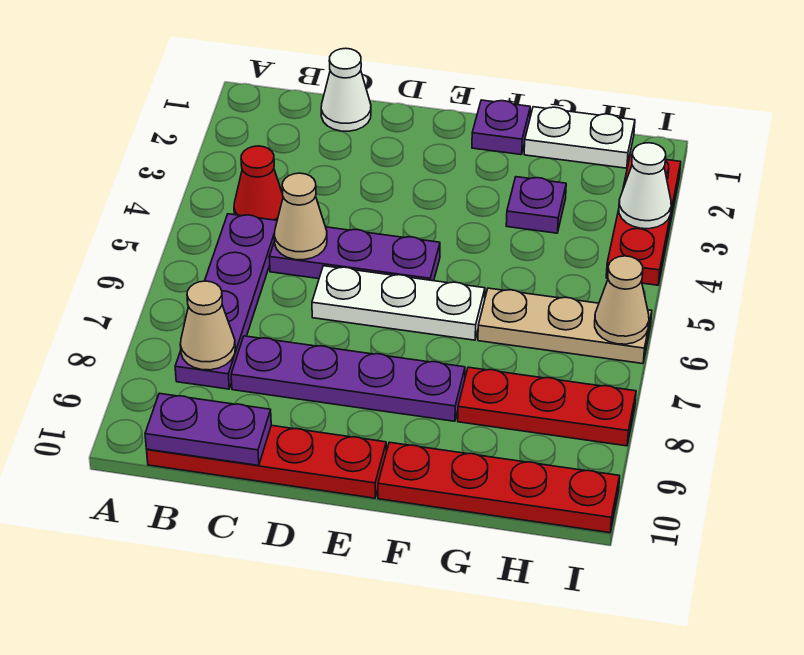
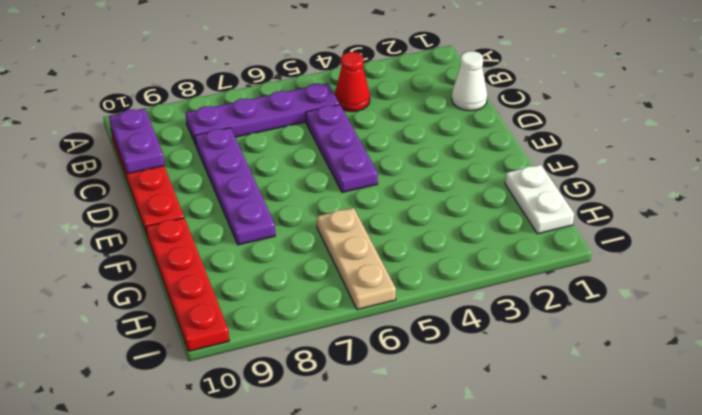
none -> white 1x3 plate [312,266,485,340]
none -> purple 1x1 plate [472,100,530,155]
none -> purple 1x1 plate [506,177,566,233]

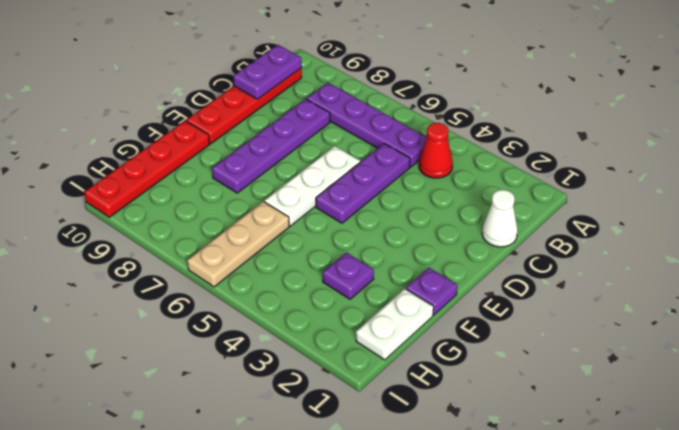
none -> red 1x3 plate [458,367,636,446]
none -> red 1x3 plate [606,155,681,285]
none -> tan 1x1 cone [180,281,235,370]

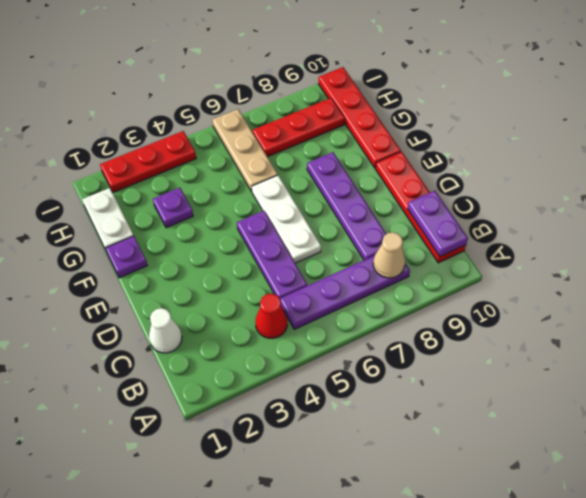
red 1x3 plate [253,98,345,157] -> red 1x3 plate turned to [458,367,636,446]
none -> tan 1x1 cone [274,173,327,260]
none -> white 1x1 cone [619,143,671,229]
none -> tan 1x1 cone [595,256,649,344]

